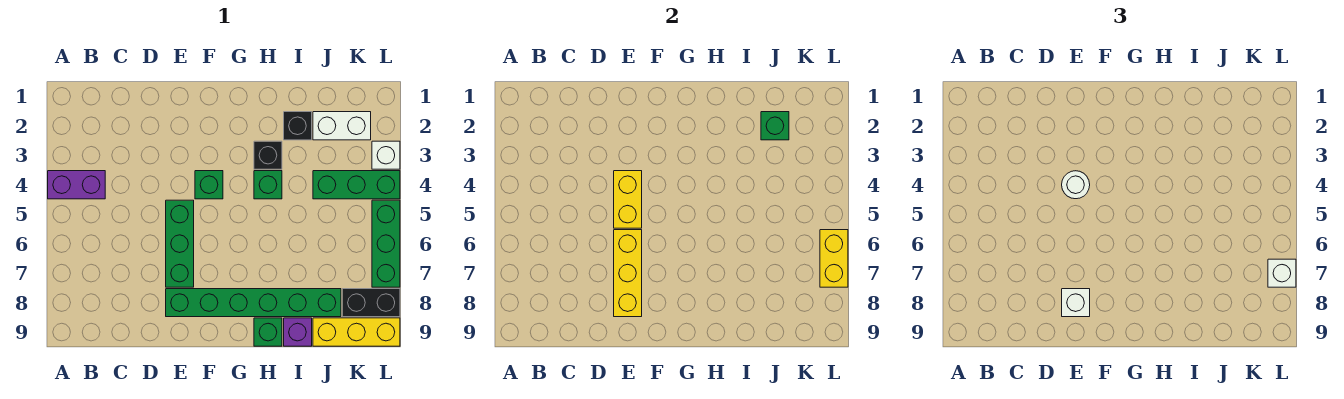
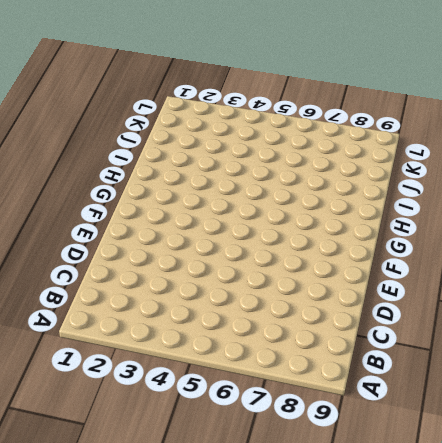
none -> purple 1x2 brick [48,171,105,199]
none -> green 1x3 brick [166,200,194,287]
none -> green 1x6 brick [166,289,341,317]

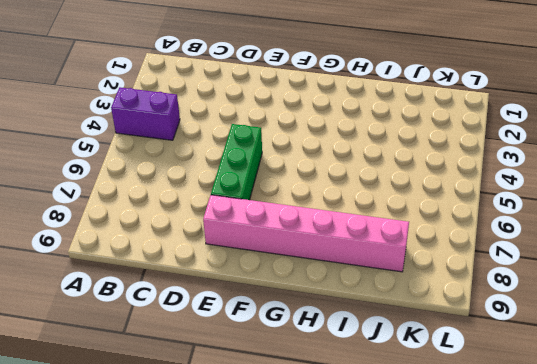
pink 1x6 brick [203,195,409,272] -> green 1x6 brick [166,289,341,317]
none -> green 1x1 brick [195,171,223,199]
none -> black 1x1 brick [254,141,282,169]
none -> green 1x1 brick [254,171,282,199]

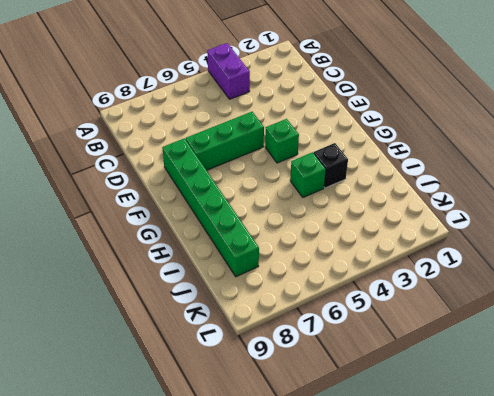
none -> green 1x1 brick [254,318,282,346]
none -> black 1x1 brick [284,112,312,140]
none -> purple 1x1 brick [284,318,312,346]

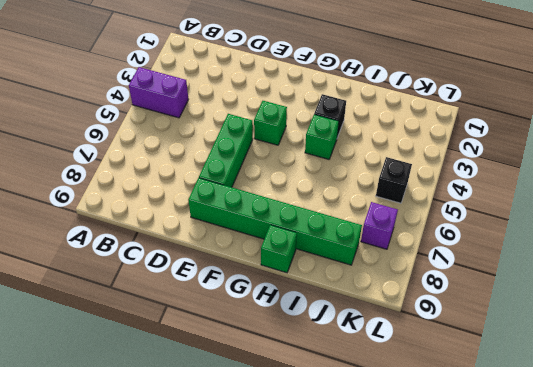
black 1x1 brick [376,157,412,203] -> black 1x1 brick moved to [284,112,312,140]
purple 1x1 brick [361,202,398,249] -> purple 1x1 brick moved to [284,318,312,346]
none -> white 1x2 brick [313,112,371,140]
none -> green 1x3 brick [313,171,400,199]
none -> yellow 1x3 brick [313,318,400,346]

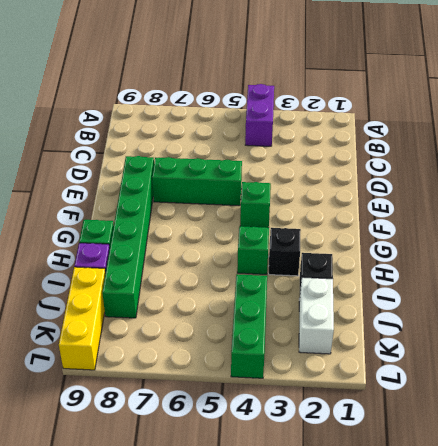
none -> black 1x2 brick [342,289,400,317]
none -> white 1x1 brick [372,141,400,169]
none -> green 1x3 brick [372,200,400,287]

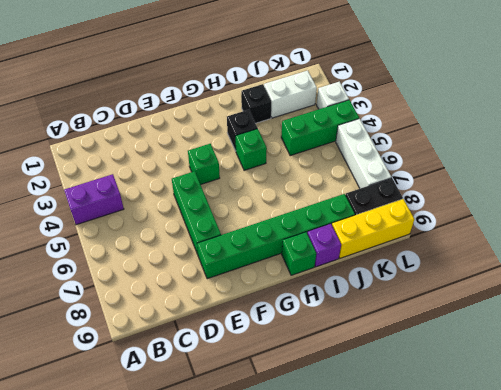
white 1x3 brick [336,119,391,188] -> green 1x3 brick [372,200,400,287]
none -> yellow 1x2 brick [614,171,642,228]
none -> yellow 1x3 brick [614,230,642,317]
none -> green 1x1 brick [761,112,789,140]

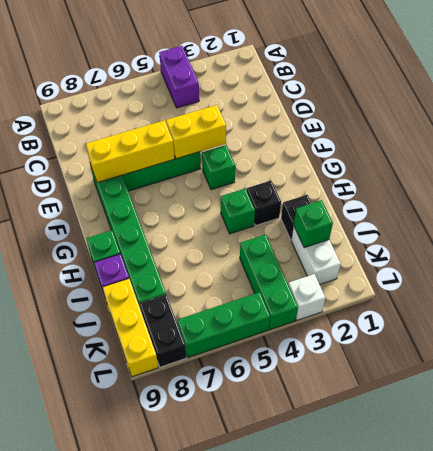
none -> yellow 1x2 brick [820,230,848,287]
none -> white 1x1 round brick [1062,171,1090,199]
none -> white 1x1 brick [1062,289,1090,317]

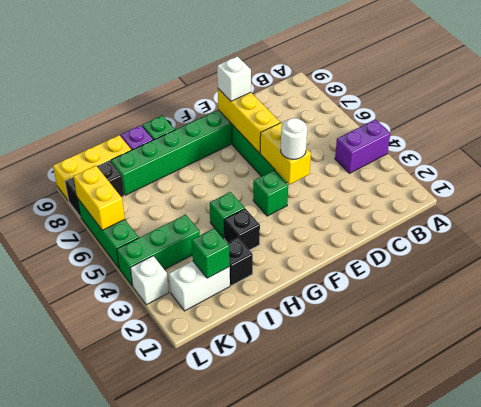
none -> white 1x1 brick [1268,259,1296,287]

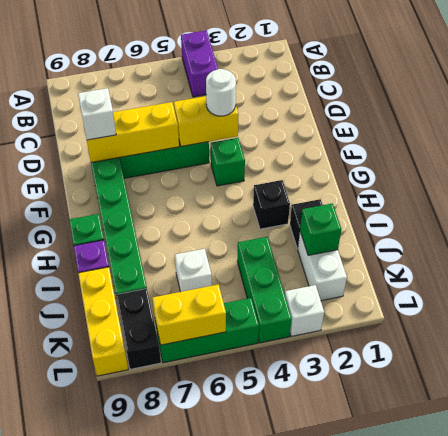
white 1x1 brick [175,249,212,292] -> white 1x1 brick moved to [1268,259,1296,287]
none -> green 1x1 brick [254,171,282,199]

